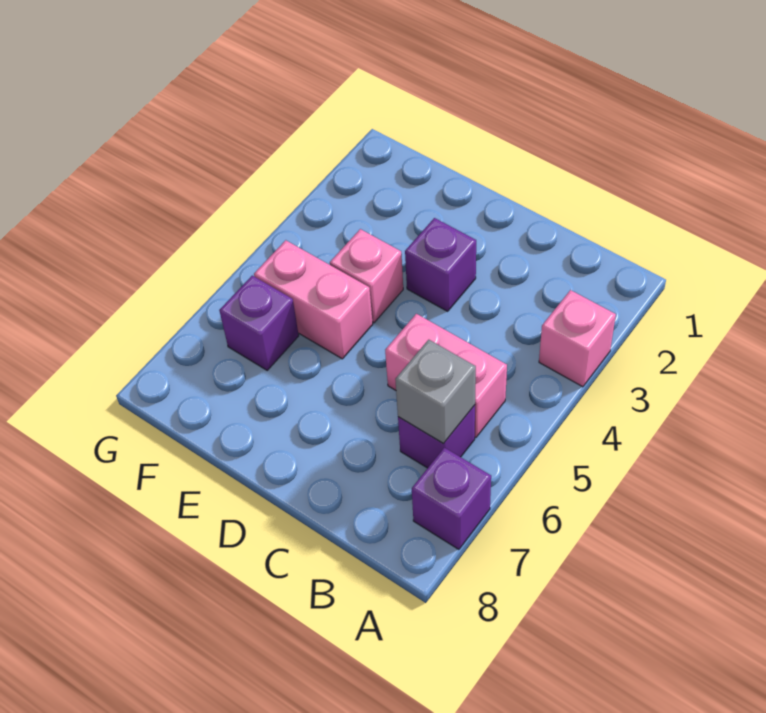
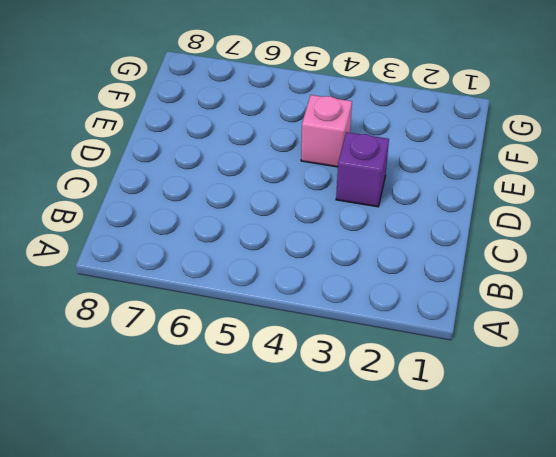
none -> pink 1x1 brick [539,290,616,387]
none -> purple 1x1 brick [412,448,491,549]

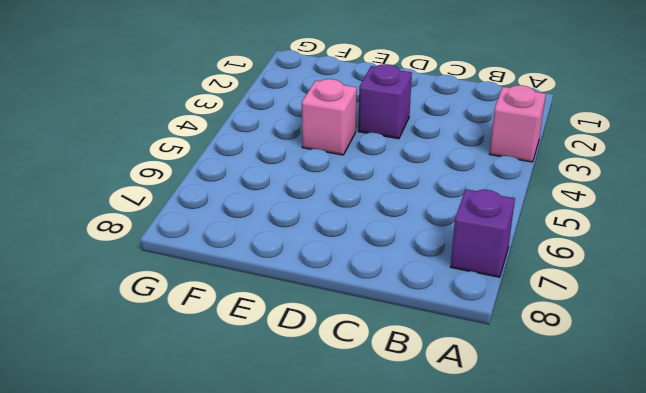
none -> pink 1x2 brick [385,314,507,438]
none -> purple 1x1 brick [398,405,475,468]

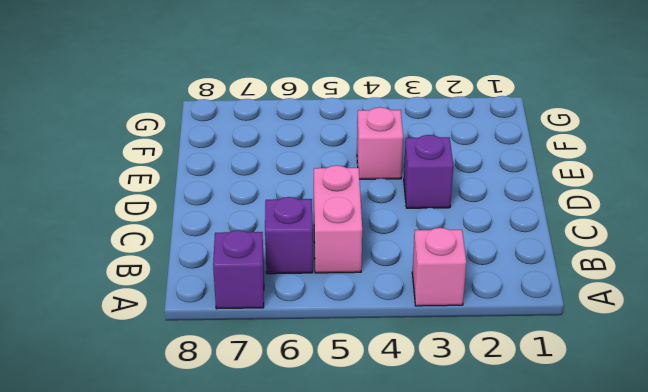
none -> pink 1x2 brick [254,240,373,359]
none -> purple 1x1 brick [219,276,299,370]

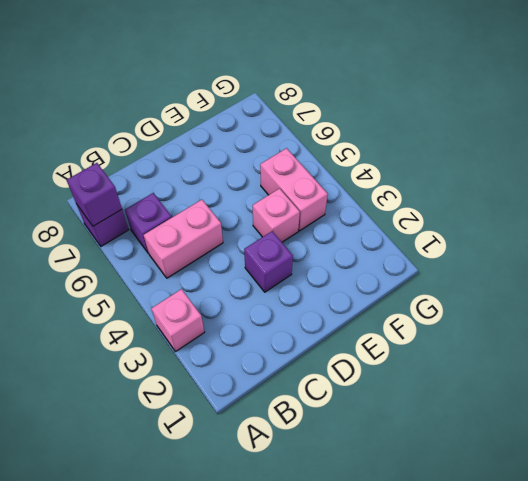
purple 1x1 brick [67,163,122,226] -> purple 1x1 brick moved to [219,276,299,370]
pink 1x2 brick [260,148,328,231] -> pink 1x2 brick turned to [254,240,373,359]
none -> grey 1x1 brick [395,340,476,444]

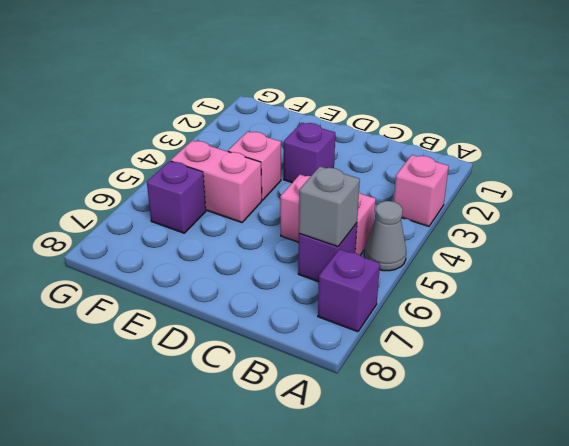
grey 1x1 cone [364,201,406,271] -> none

